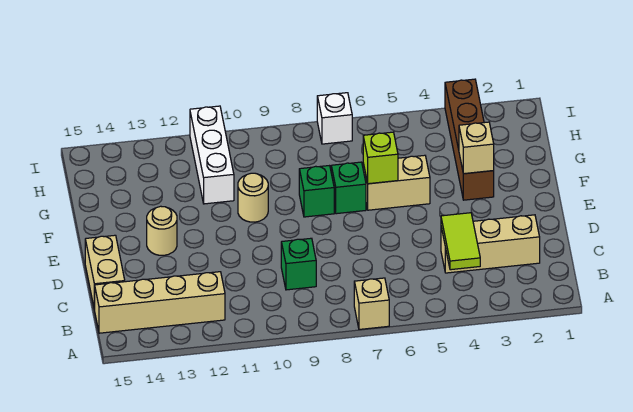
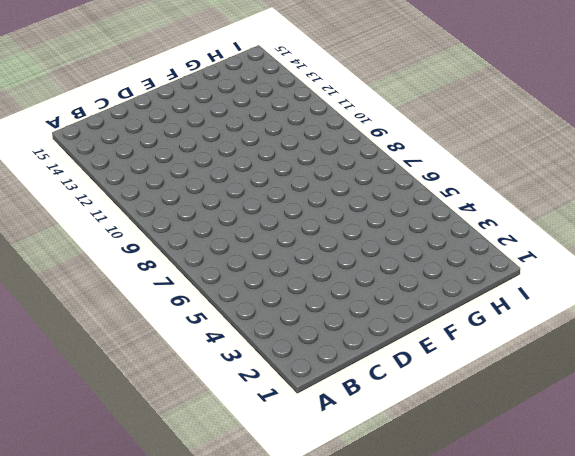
none -> tan 1x1 brick [354,278,389,329]
none -> tan 1x4 brick [95,272,225,333]
none -> tan 1x3 brick [441,215,540,273]

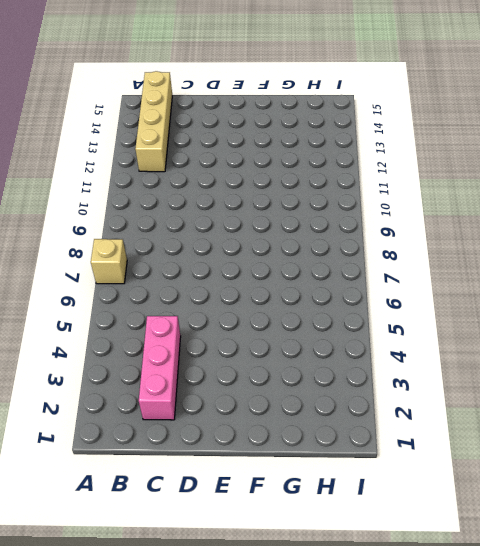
pink 1x3 brick [139,316,181,420] -> tan 1x3 brick [441,215,540,273]
none -> green 1x1 brick [281,238,316,290]
none -> tan 1x2 brick [85,235,125,310]
none -> tan 1x1 round brick [147,206,177,255]

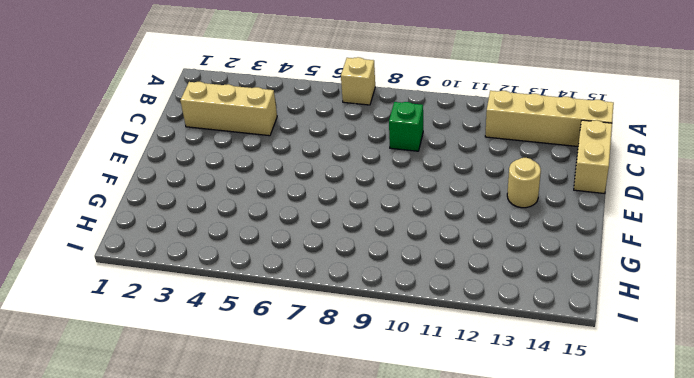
none -> brown 1x4 brick [445,79,494,200]
none -> tan 1x2 brick [363,155,430,210]
none -> green 1x1 brick [331,162,366,214]

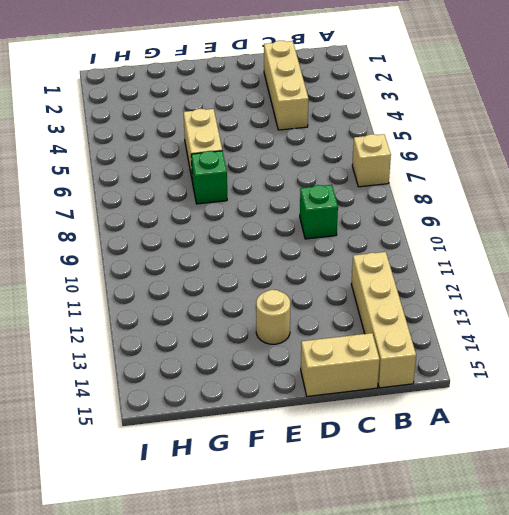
none -> brown 1x4 brick [445,79,494,200]
none -> green 1x1 brick [299,166,334,217]
none -> tan 1x1 round brick [238,173,268,222]

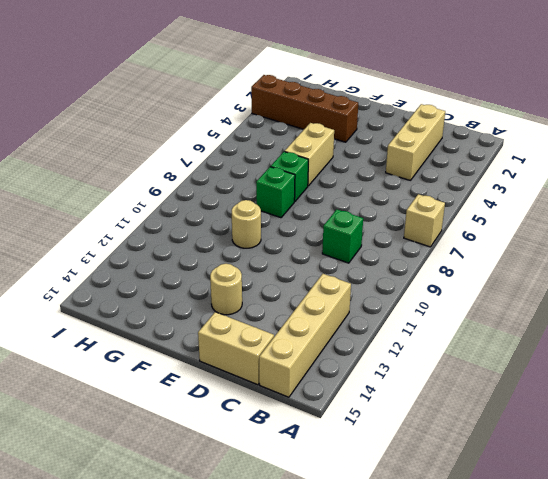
none -> white 1x3 brick [190,106,234,204]
none -> white 1x1 brick [317,93,352,144]
none -> lime 1x2 tile [441,213,480,270]

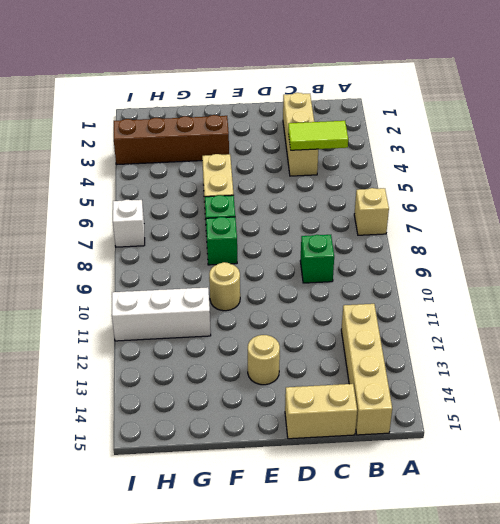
none -> tan 1x1 brick [459,122,494,174]
none -> lime 1x1 brick [363,132,398,184]

